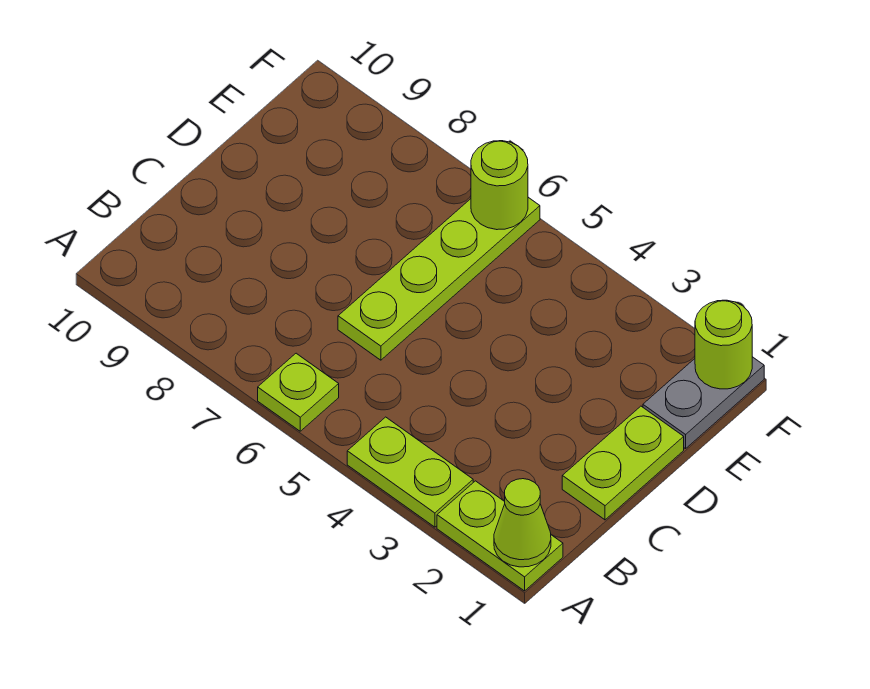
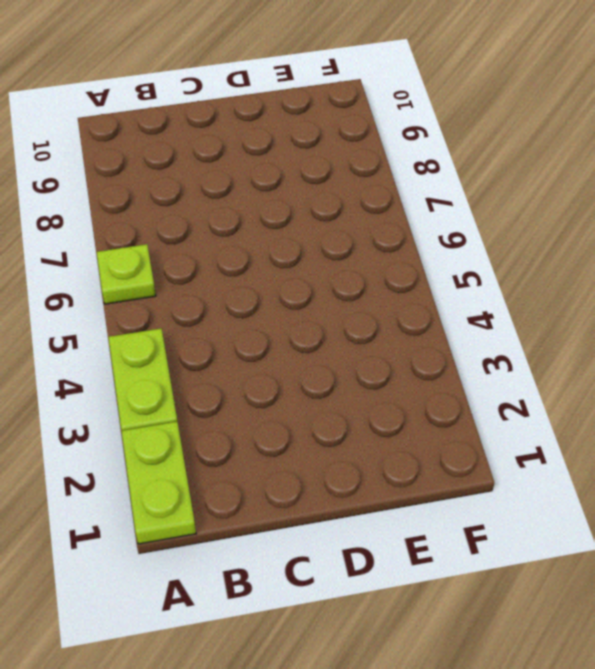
none -> lime 1x2 plate [562,406,684,520]
none -> lime 1x4 plate [338,197,540,360]

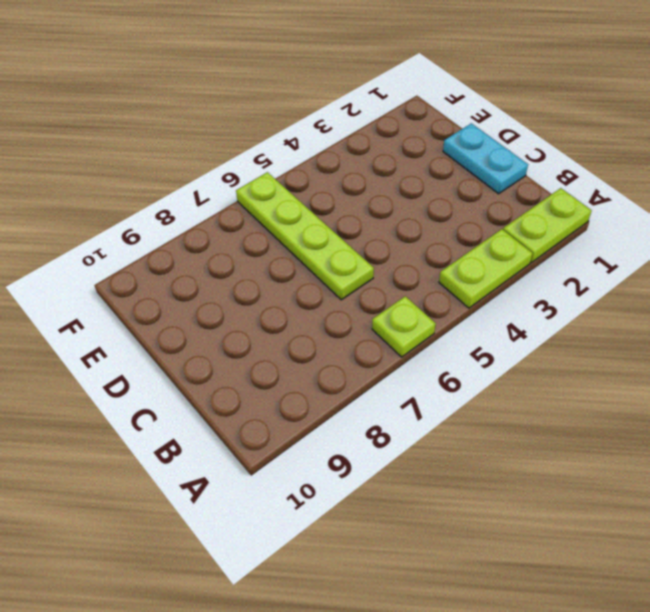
cyan 1x2 plate [443,123,528,194] -> lime 1x2 plate [562,406,684,520]
none -> grey 1x2 plate [643,357,764,449]
none -> lime 1x1 cone [494,479,551,567]

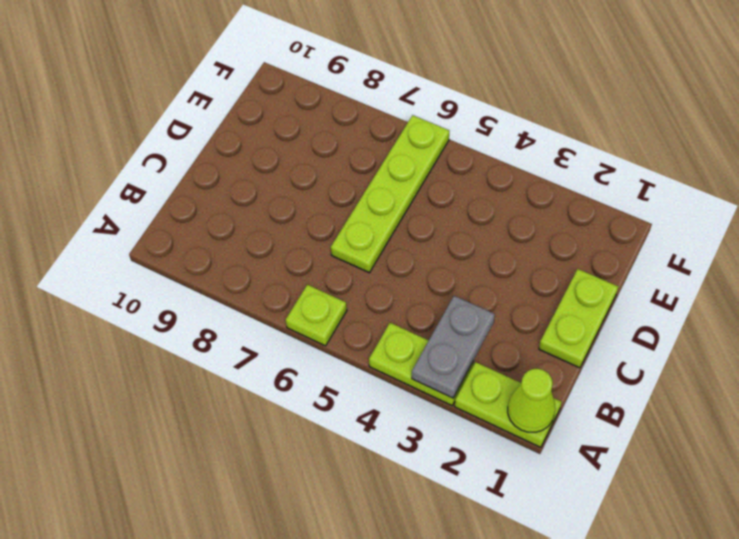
grey 1x2 plate [412,296,495,398] -> grey 1x2 plate moved to [643,357,764,449]
none -> lime 1x1 round brick [695,300,752,389]
none -> lime 1x1 round brick [471,141,528,230]

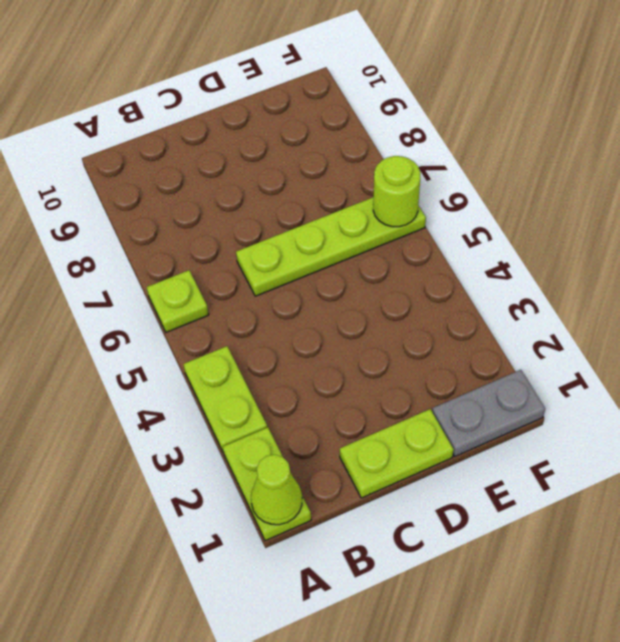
none -> lime 1x1 round brick [695,300,752,389]

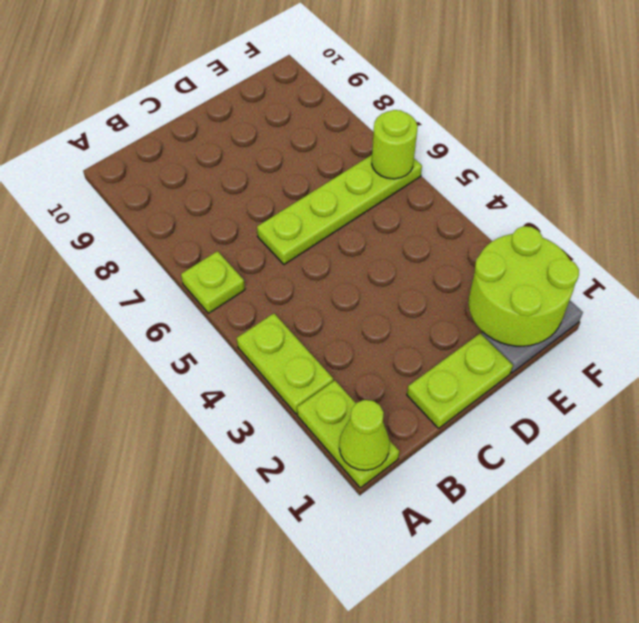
lime 2x2 round brick [469,226,579,346] -> lime 1x1 round brick [695,300,752,389]

